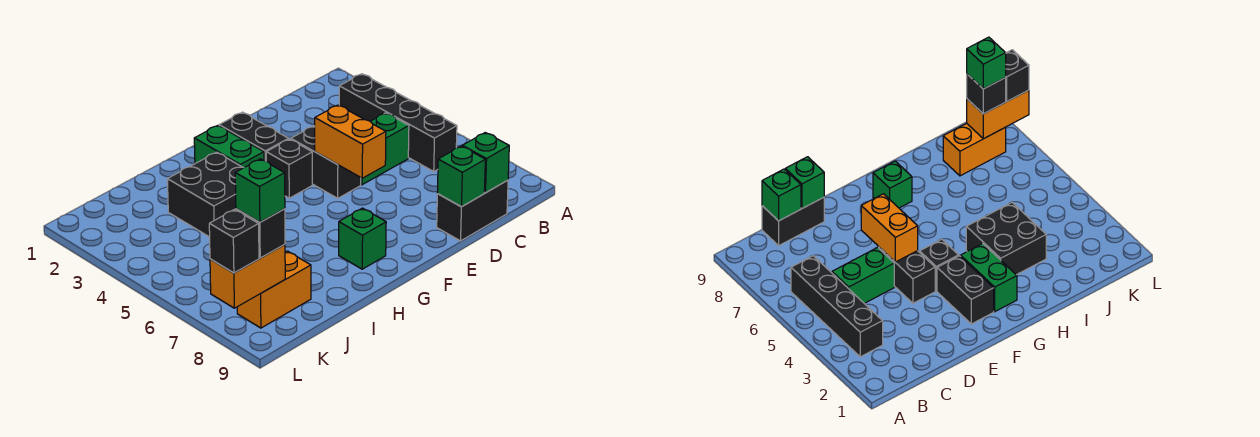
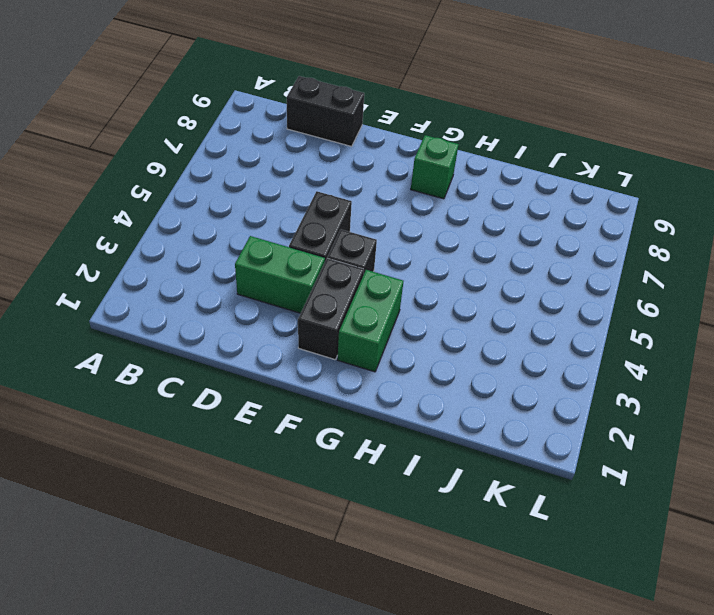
green 1x2 brick [235,236,325,313] -> green 1x2 brick moved to [361,113,409,185]
none -> black 1x4 brick [339,74,457,171]
none -> black 2x2 brick [167,152,243,237]
none -> orange 1x2 brick [237,251,311,328]

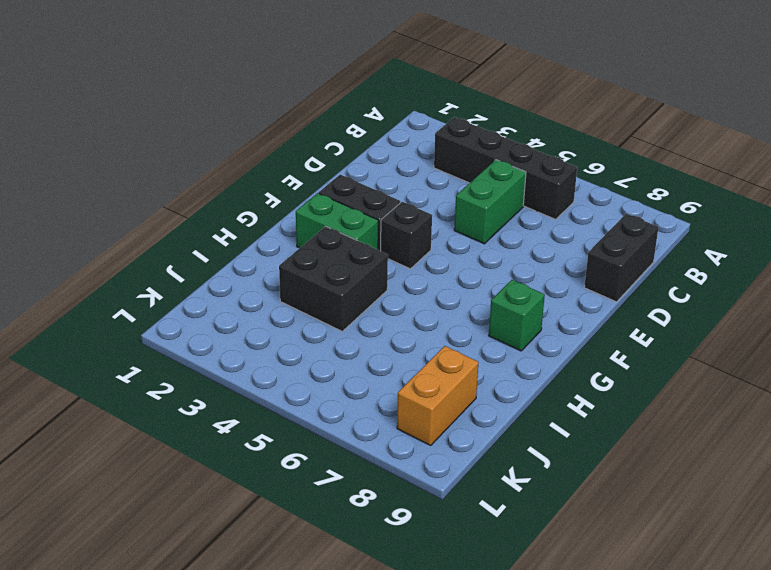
none -> black 1x2 brick [291,126,361,198]
none -> green 1x1 brick [462,133,509,193]
none -> green 1x1 brick [437,146,485,207]

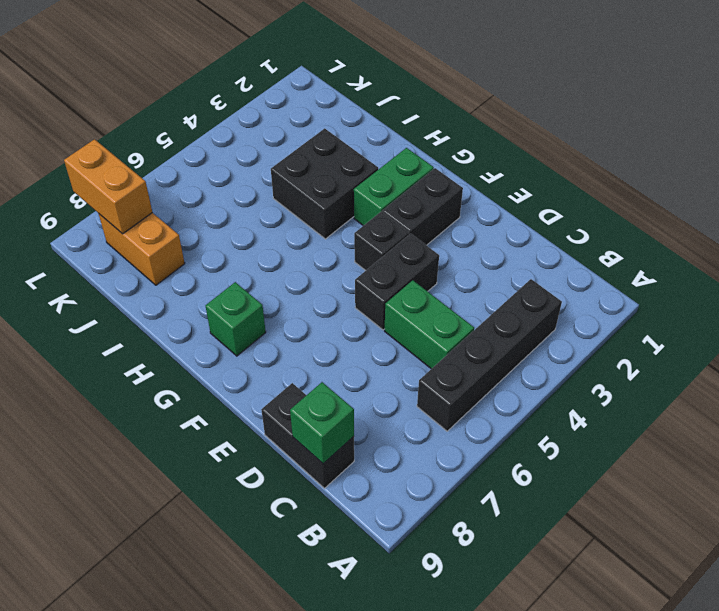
none -> green 1x1 brick [437,146,485,207]
none -> orange 1x2 brick [315,105,386,178]
none -> black 1x1 brick [236,209,285,258]

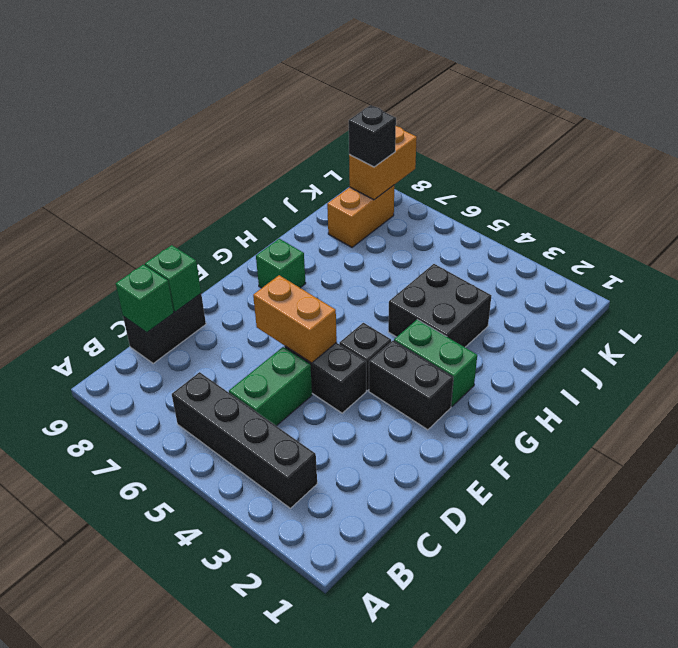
none -> black 1x1 brick [209,209,259,273]
none -> green 1x1 brick [235,159,285,222]

